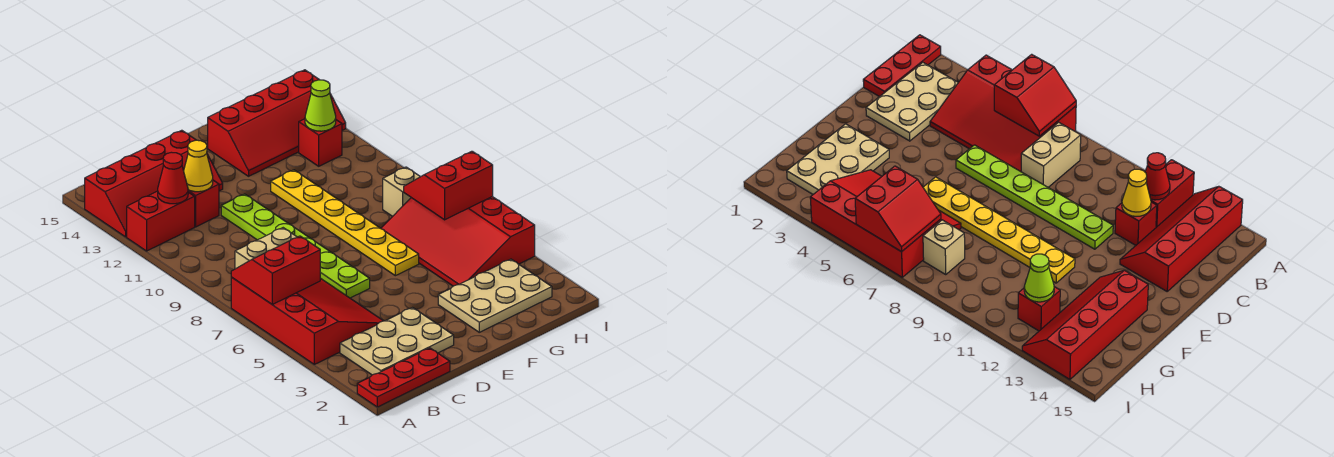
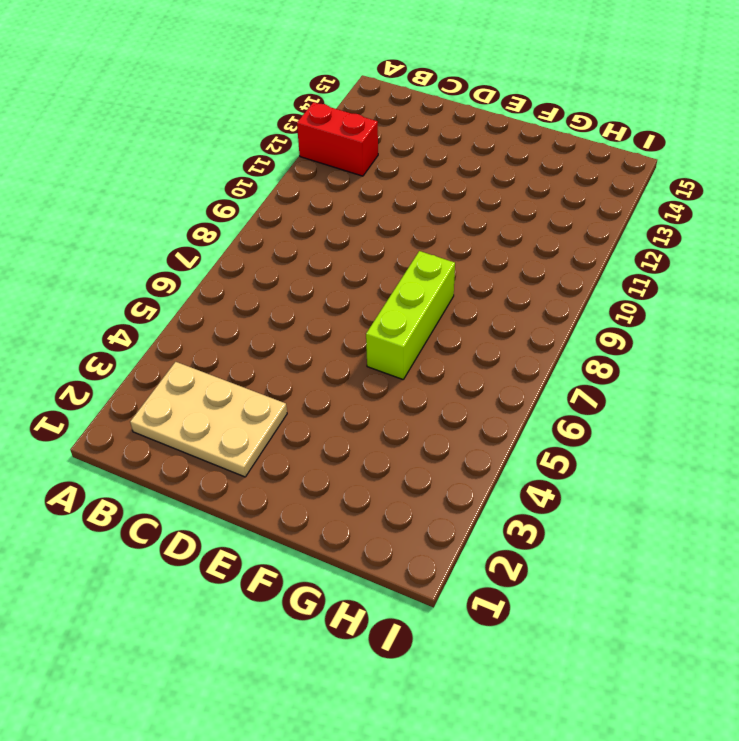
lime 1x3 brick [366,251,455,380] -> yellow 1x6 plate [271,170,419,276]
none -> red 1x3 plate [357,348,450,407]
none -> red 3x4 slope [231,278,383,364]
none -> red 2x4 slope [85,130,223,237]

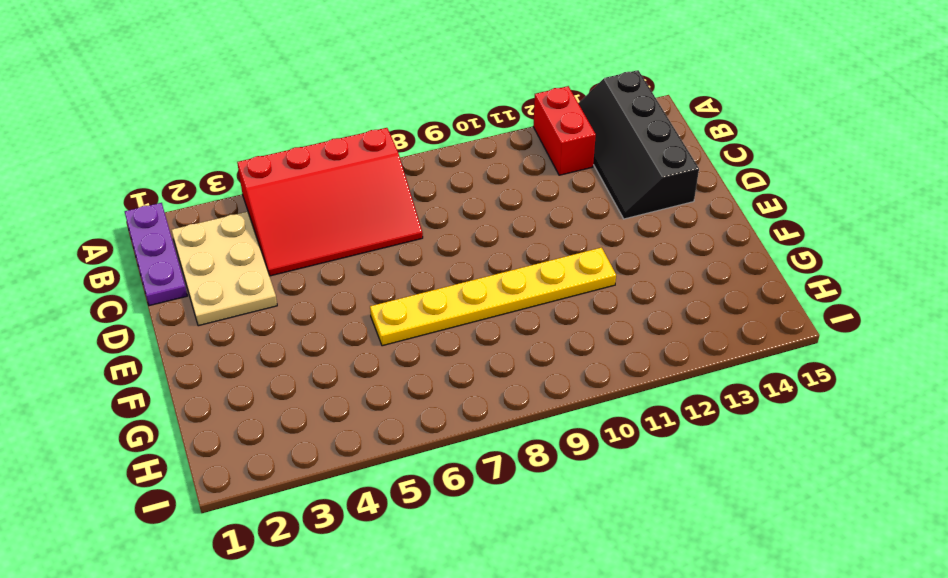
purple 1x3 plate [125,203,187,306] -> red 1x3 plate [357,348,450,407]
black 2x4 slope [578,70,699,219] -> red 2x4 slope [85,130,223,237]
none -> tan 1x2 brick [235,228,297,269]
none -> red 1x1 brick [188,180,219,227]
none -> lime 1x6 plate [221,194,370,298]

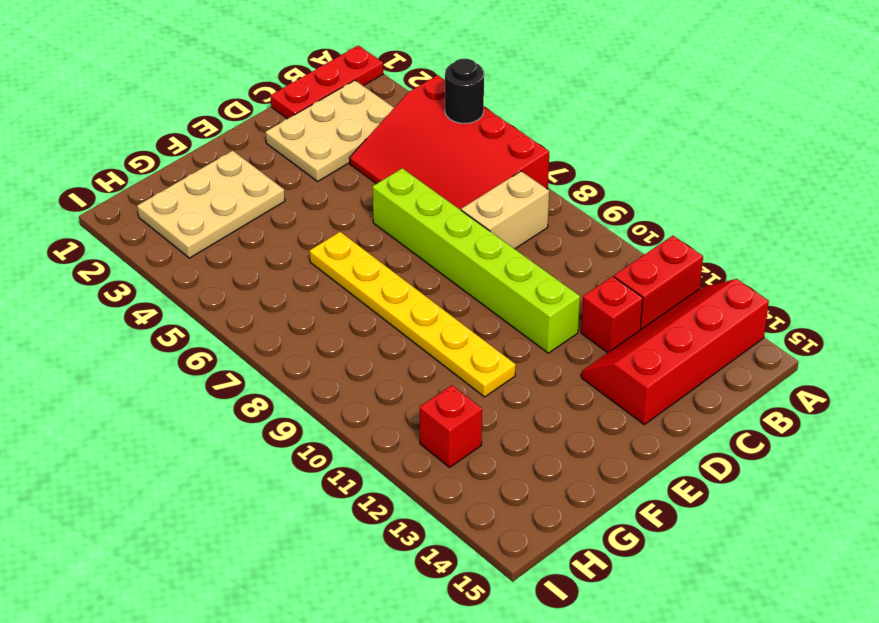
black 1x1 round brick [445,59,484,123] -> none
lime 1x6 brick [373,168,580,353] -> lime 1x6 plate [221,194,370,298]
none -> red 2x4 slope [208,70,346,176]
none -> red 3x4 slope [381,197,535,286]
none -> tan 1x1 brick [383,167,420,216]

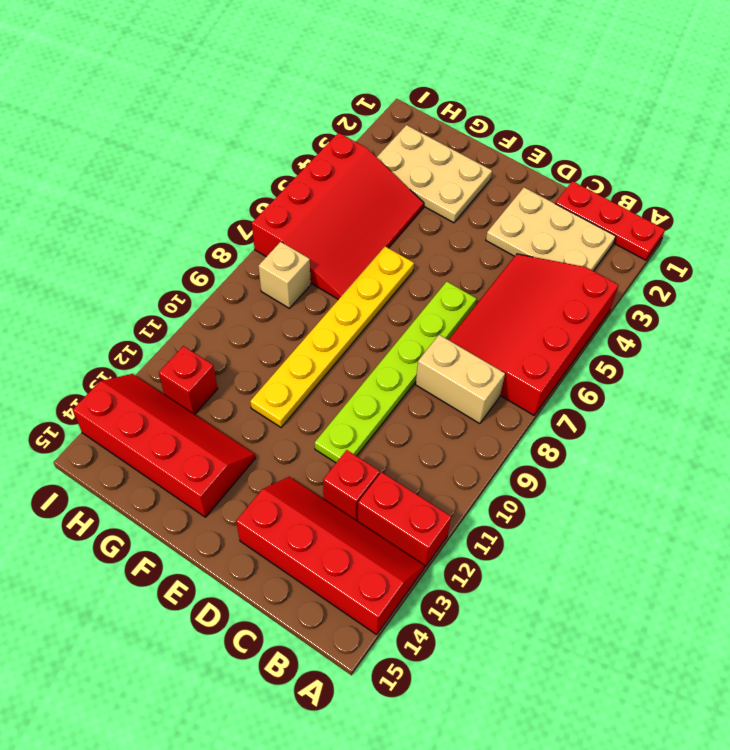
none -> red 2x2 slope [231,236,320,304]
none -> red 1x1 cone [158,152,188,204]
none -> yellow 1x1 cone [184,140,213,192]

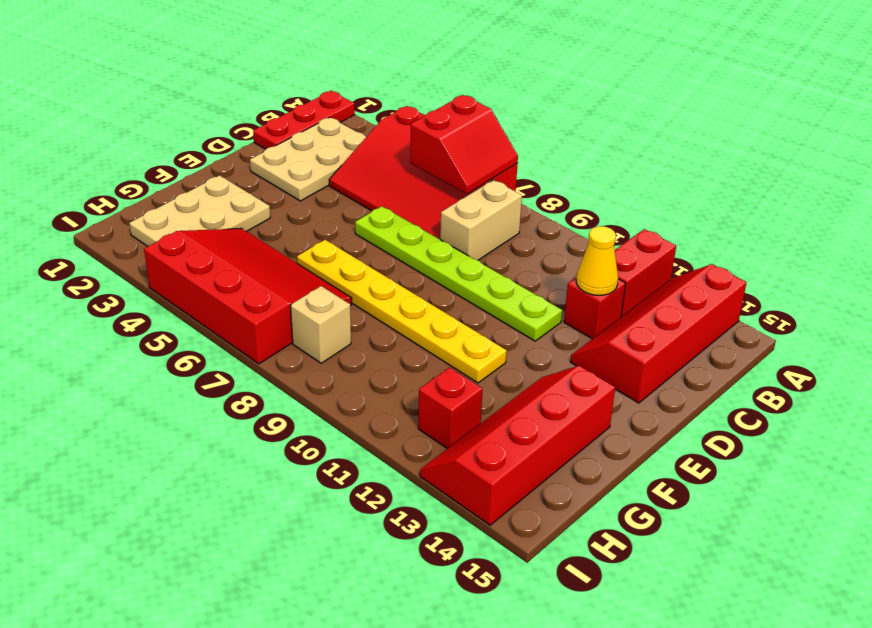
none -> red 1x1 cone [158,152,188,204]
none -> red 2x2 slope [404,151,493,220]
none -> lime 1x1 cone [305,80,336,131]

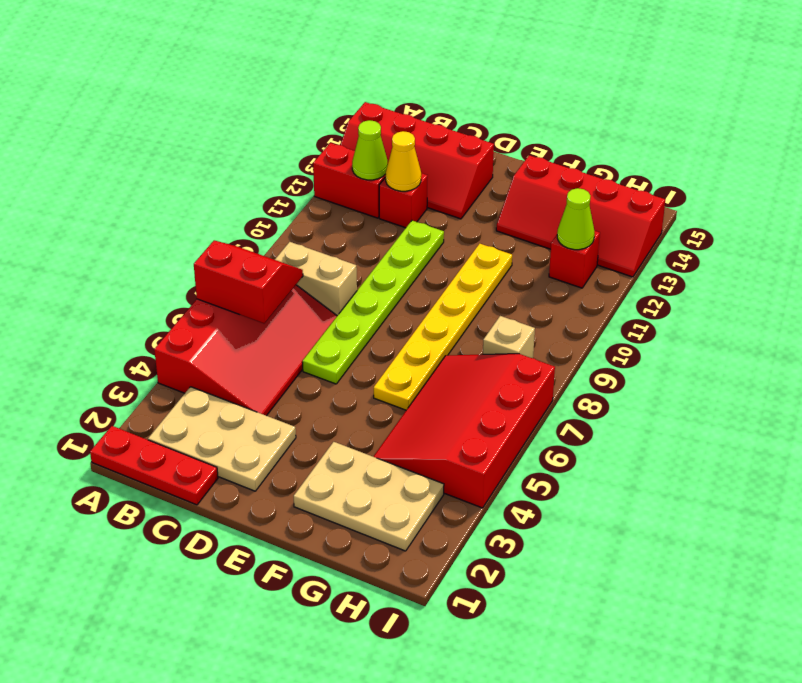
lime 1x1 cone [352,120,388,180] -> red 1x1 cone [158,152,188,204]
none -> red 2x2 slope [404,151,493,220]

